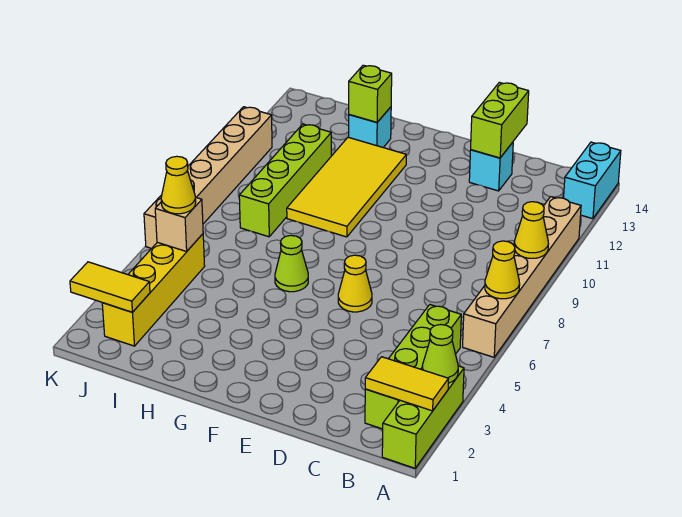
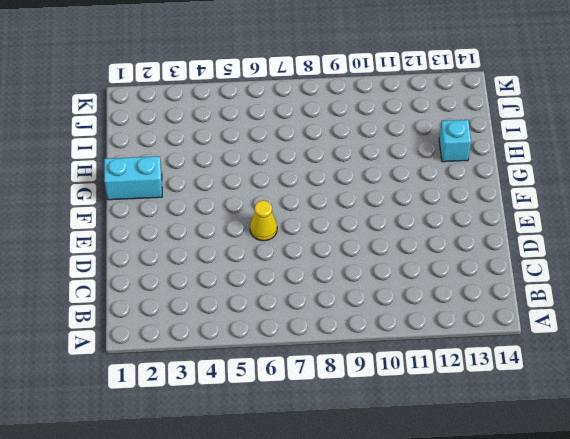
cyan 1x2 brick [104,156,162,200] -> cyan 1x2 brick moved to [564,142,621,219]
none -> lime 1x3 brick [382,366,464,468]
none -> tan 1x6 brick [463,197,581,357]
none -> lime 1x4 brick [365,305,461,429]

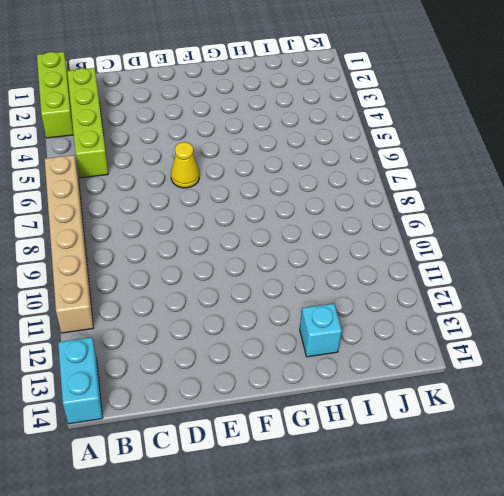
none -> cyan 1x1 brick [469,142,513,191]
none -> lime 1x1 cone [275,235,308,292]
none -> yellow 2x4 tile [287,137,406,237]

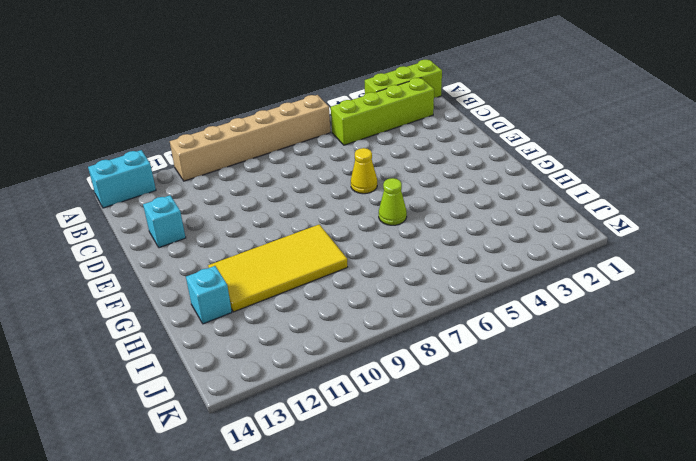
none -> lime 1x4 brick [239,124,331,237]
none -> yellow 1x4 brick [102,234,205,346]
none -> tan 1x6 brick [144,107,272,248]

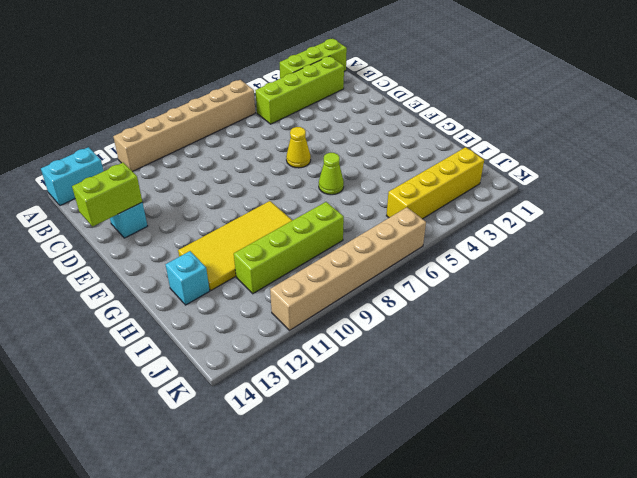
none -> yellow 1x2 tile [365,357,448,411]
none -> lime 1x1 cone [422,325,458,383]
none -> yellow 1x1 cone [485,241,520,299]

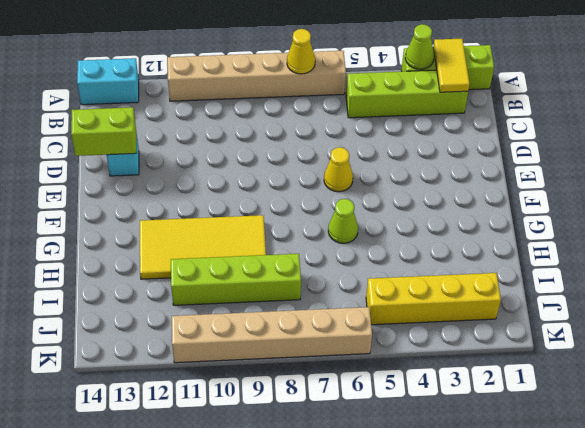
none -> cyan 1x1 brick [349,107,391,147]
none -> yellow 1x1 cone [514,202,548,258]
none -> lime 1x1 brick [349,65,392,122]

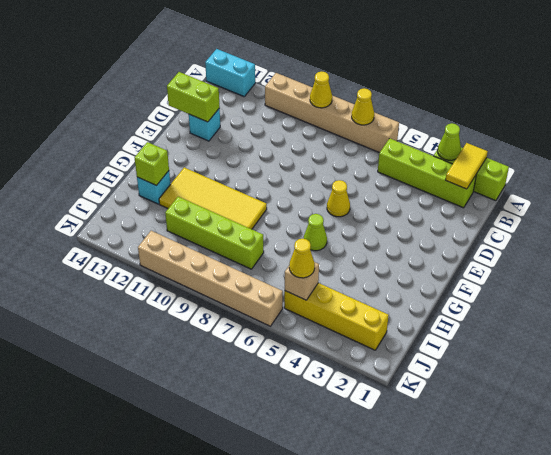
none -> yellow 1x2 tile [70,262,150,312]

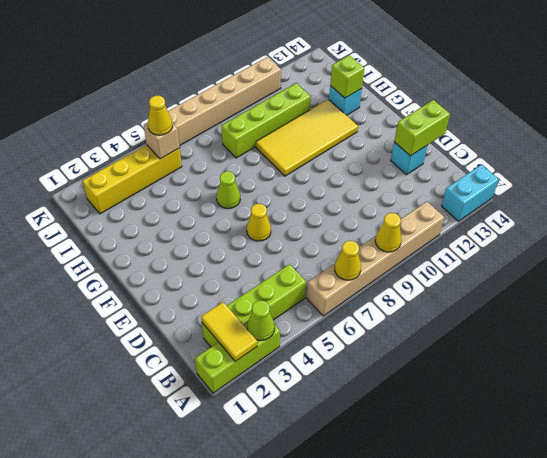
none -> yellow 1x2 tile [70,262,150,312]

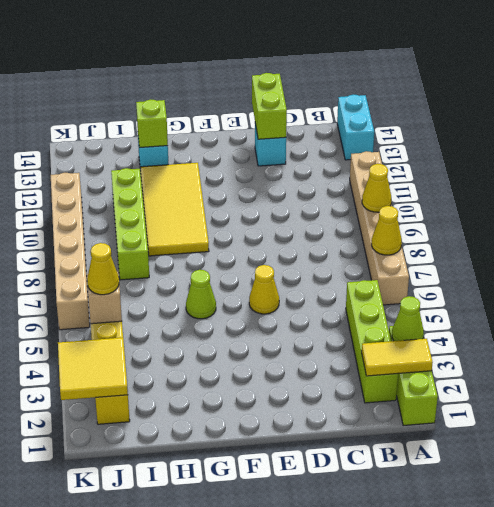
yellow 2x2 tile [58,338,128,400] -> yellow 1x2 tile [70,262,150,312]

